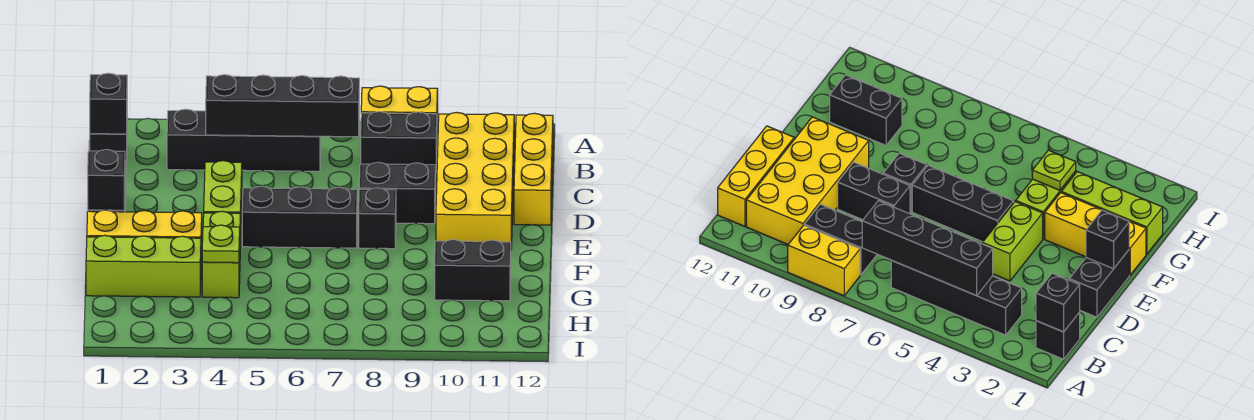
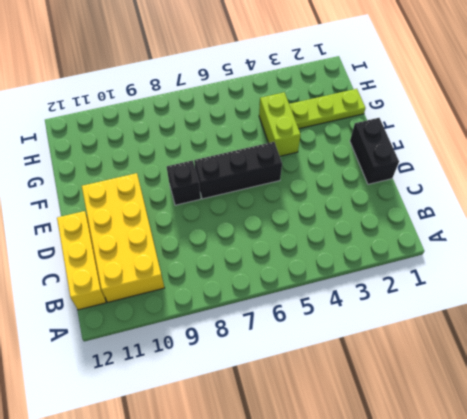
lime 1x3 plate [289,89,365,129] -> lime 1x3 brick [86,235,201,297]
none -> yellow 1x2 brick [361,86,438,125]
none -> black 1x1 brick [90,134,127,169]
none -> black 1x4 brick [167,109,321,171]

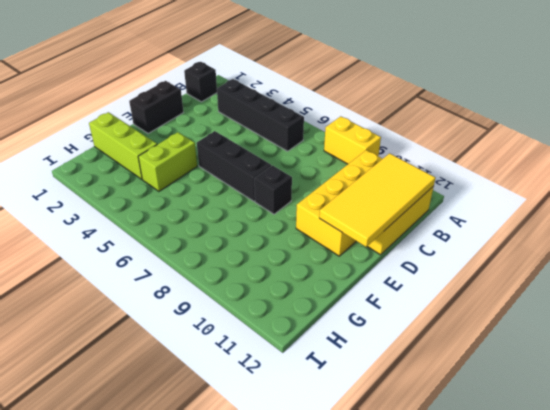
yellow 2x4 tile [319,153,435,247] -> none
none -> black 1x2 brick [361,112,437,173]
none -> lime 1x2 brick [204,161,242,246]
none -> black 1x2 brick [359,162,435,224]

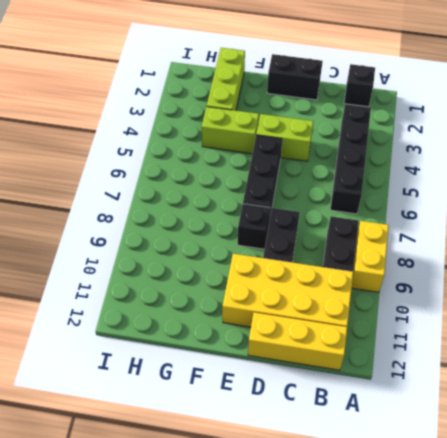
none -> yellow 1x3 brick [87,210,202,257]
none -> black 1x2 brick [435,240,511,301]
none -> black 1x1 brick [90,73,127,134]

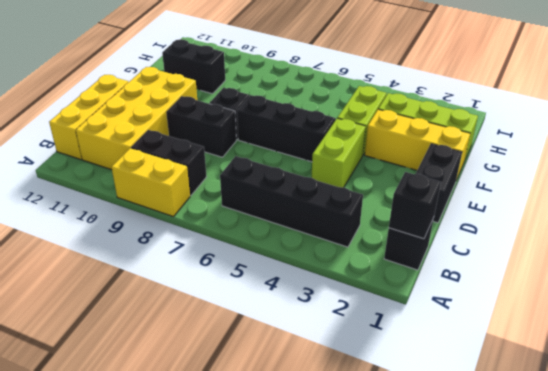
none -> black 1x4 brick [206,75,359,137]
none -> black 1x1 brick [88,150,125,210]
none -> lime 1x1 plate [202,225,240,263]

